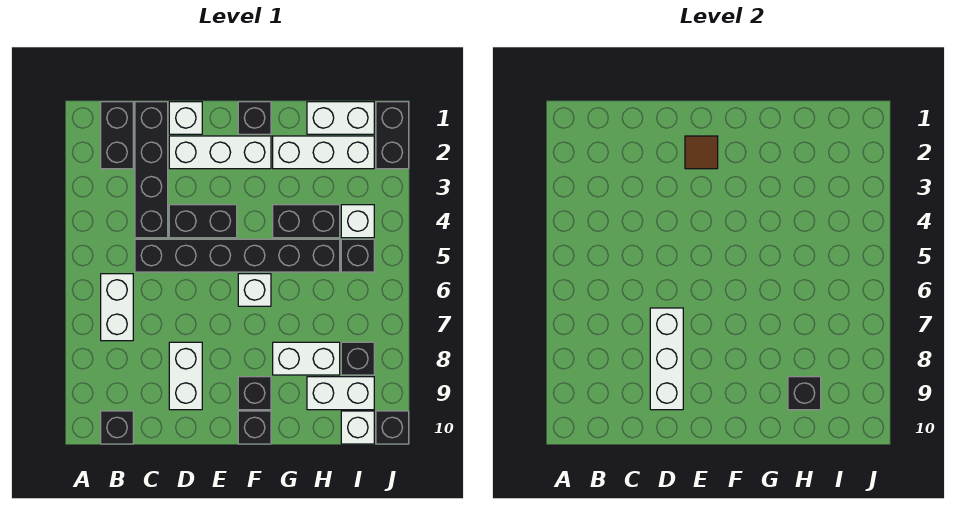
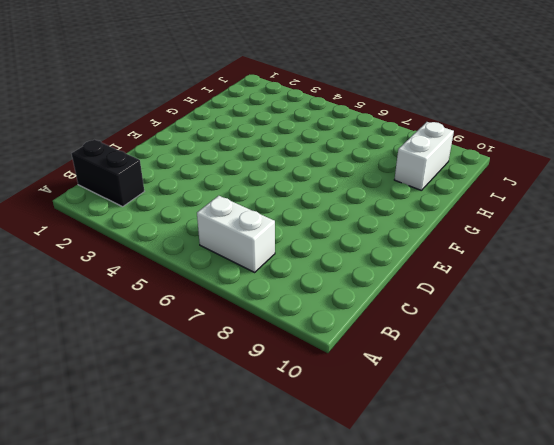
none -> black 1x1 brick [101,411,133,444]
none -> black 1x4 brick [135,102,168,238]
none -> black 1x6 brick [135,239,340,272]

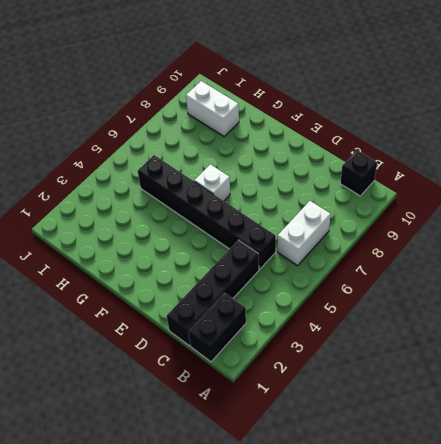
none -> white 1x1 brick [169,102,202,134]
none -> white 1x3 brick [169,136,271,169]
none -> black 1x2 brick [169,205,237,238]

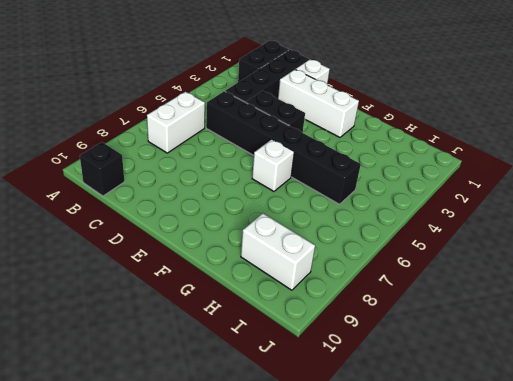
none -> white 1x2 brick [169,342,202,410]
none -> black 1x1 brick [238,102,271,134]
none -> black 1x1 brick [238,377,271,410]

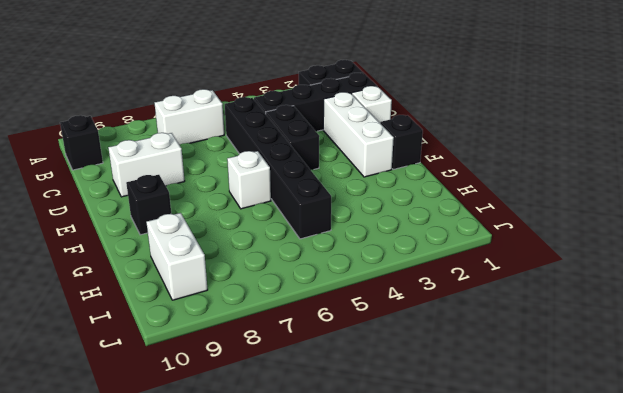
none -> black 1x1 brick [238,411,271,444]
none -> white 1x3 brick [273,136,374,169]
none -> black 1x2 brick [273,205,340,238]

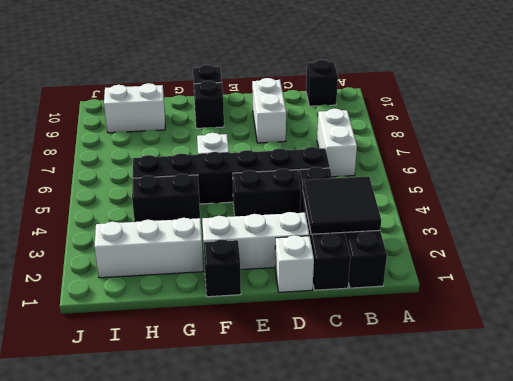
black 2x2 tile [303,176,381,234] -> none
none -> white 1x2 brick [273,342,340,375]
none -> white 1x2 brick [307,102,374,134]
none -> white 1x1 brick [341,205,374,238]

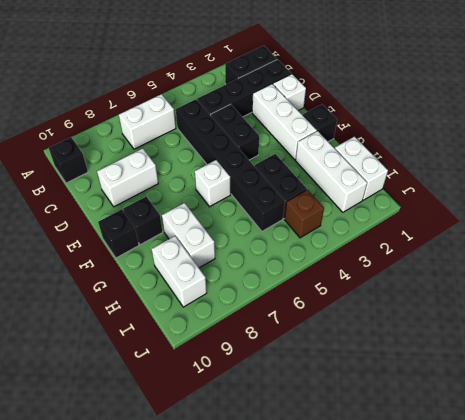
brown 1x1 brick [285,190,324,238] -> white 1x1 brick [341,205,374,238]
none -> black 1x1 brick [341,239,374,272]
none -> black 1x1 brick [341,342,374,375]
none -> white 1x1 brick [341,411,374,444]

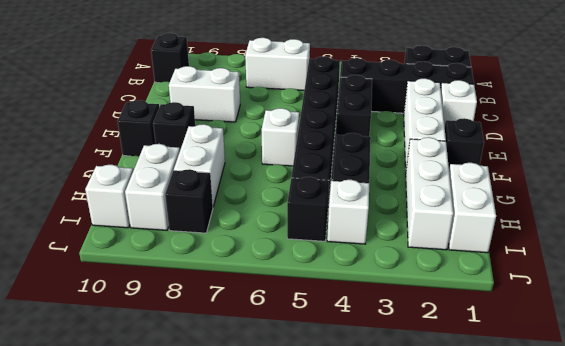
none -> black 1x2 brick [376,102,409,169]
none -> black 1x1 brick [376,411,409,444]
none -> white 1x3 brick [650,308,683,410]

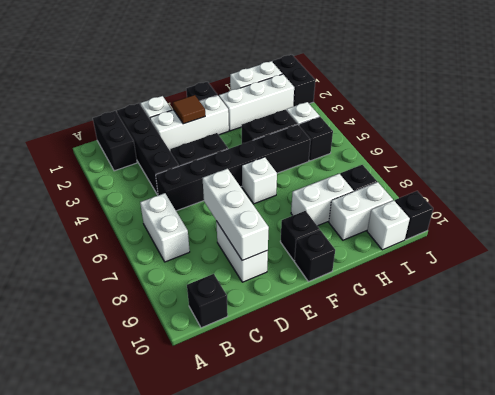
none -> black 1x1 brick [788,377,821,410]

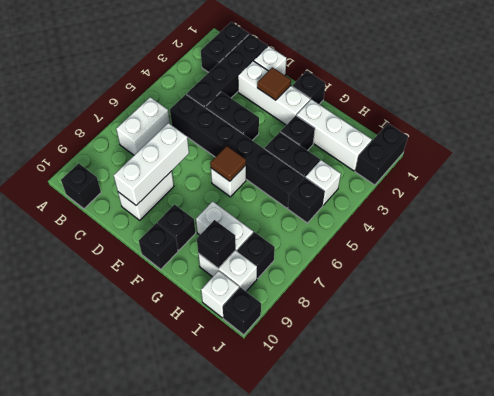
brown 1x1 tile [210,146,246,181] -> none
black 1x1 brick [281,116,315,151] -> none
none -> white 1x2 brick [307,102,374,134]

